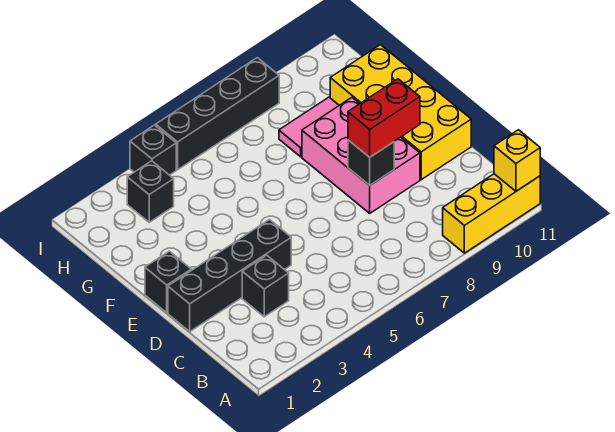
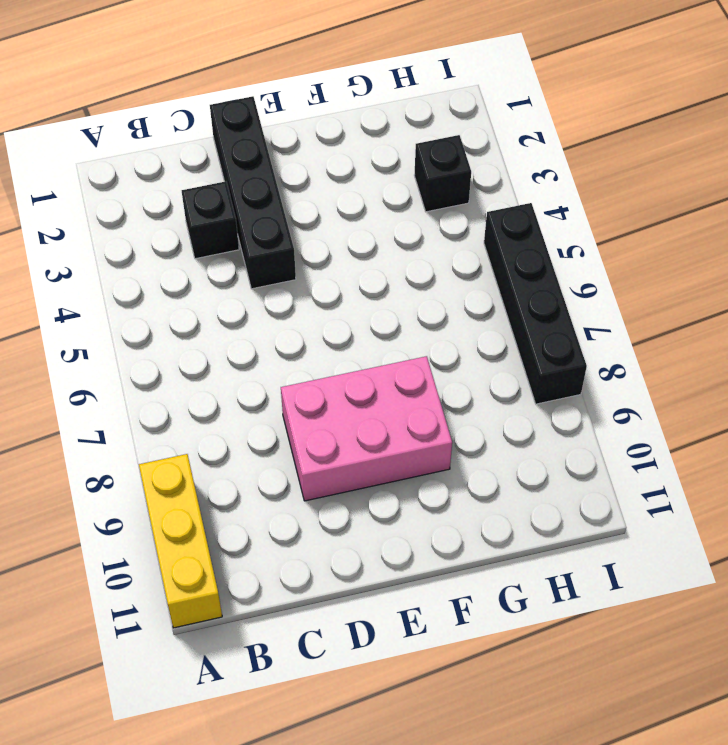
none -> yellow 2x4 brick [330,45,471,180]
none -> black 1x1 brick [145,251,191,313]
none -> pink 1x2 tile [279,97,339,157]

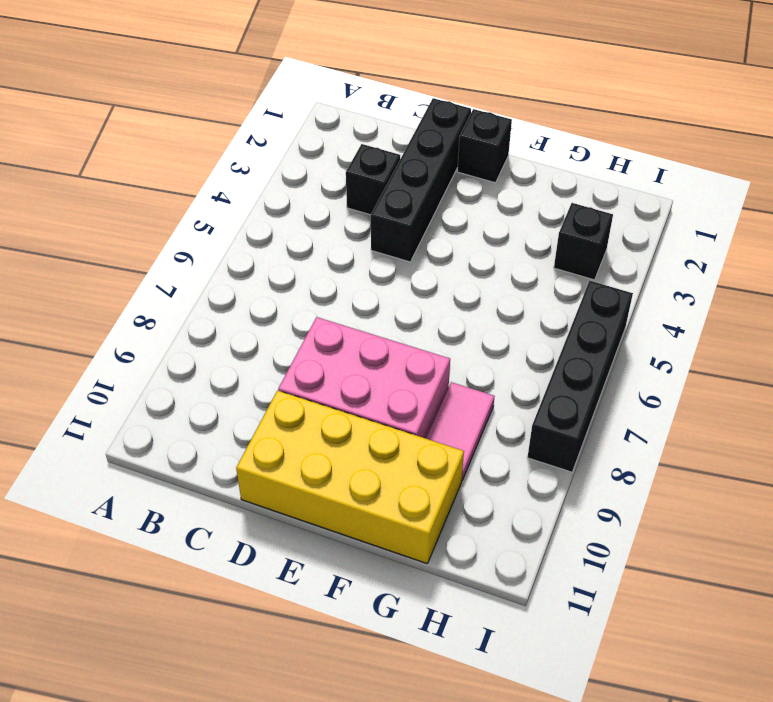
none -> yellow 1x3 brick [443,174,540,253]
none -> black 1x1 brick [130,125,176,175]
none -> yellow 1x1 brick [494,130,540,191]

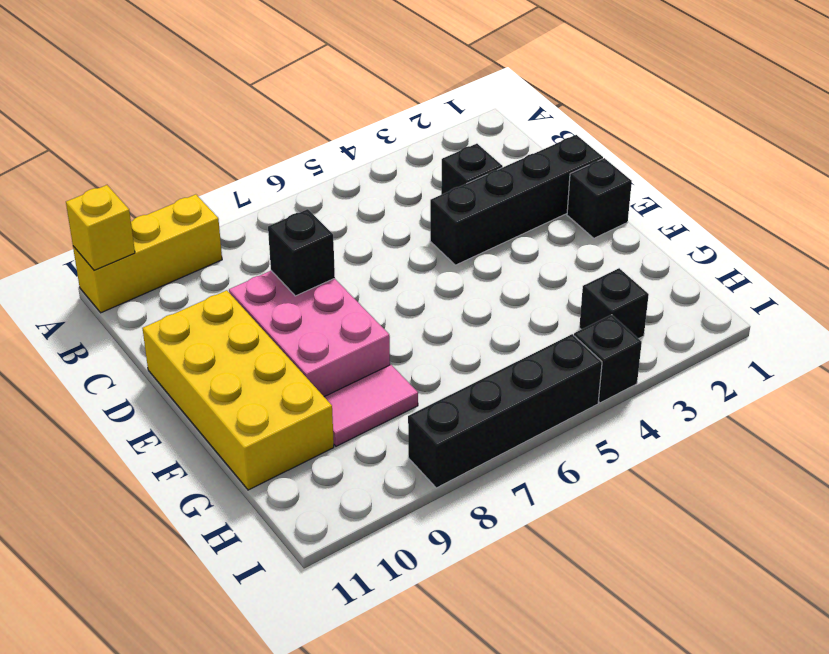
none -> red 1x2 brick [348,79,420,157]

